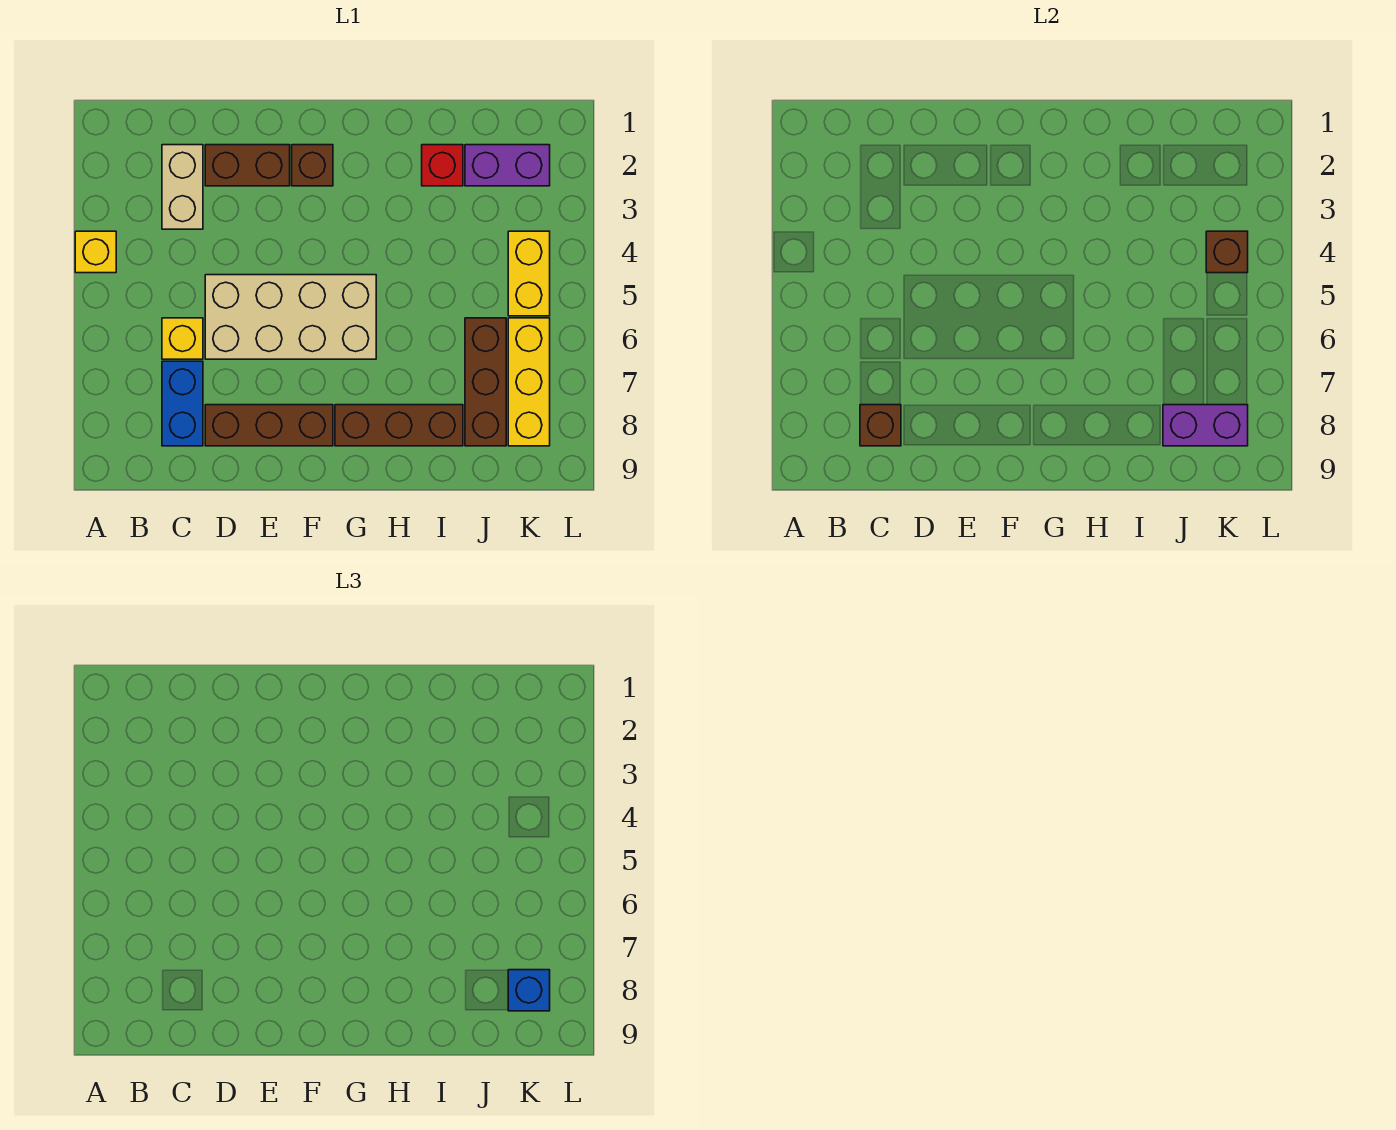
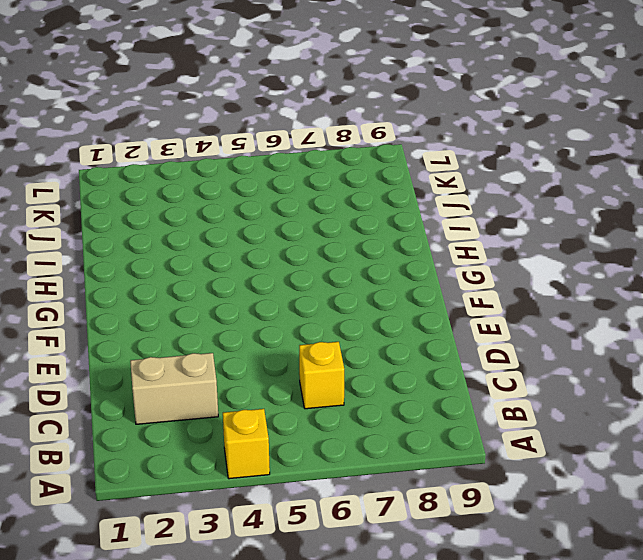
none -> blue 1x2 brick [162,361,203,446]
none -> brown 1x2 brick [205,145,290,186]
none -> tan 2x4 brick [205,275,376,359]

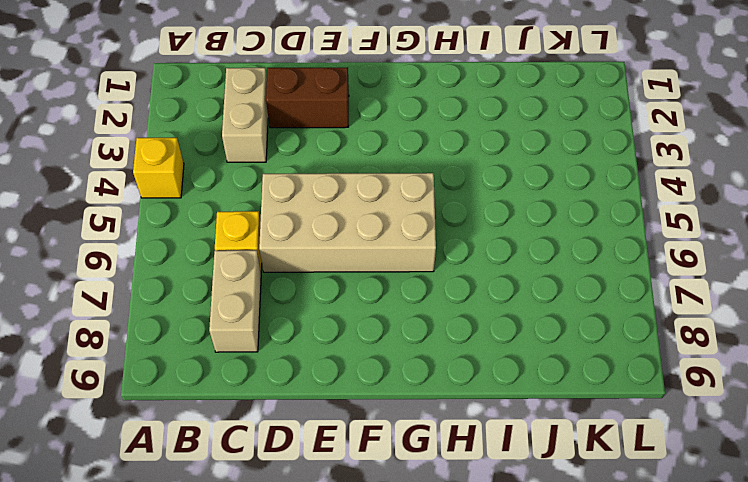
tan 1x2 brick [209,250,261,352] -> blue 1x2 brick [162,361,203,446]
none -> brown 1x3 brick [205,405,333,446]
none -> brown 1x1 brick [292,145,333,186]
none -> brown 1x3 brick [335,405,463,446]

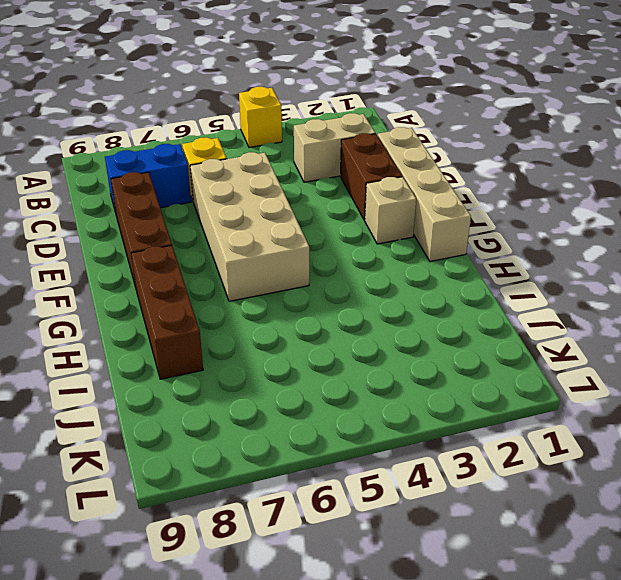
tan 1x4 brick [378,127,471,262] -> none
tan 1x1 brick [365,177,416,244] -> brown 1x1 brick [292,145,333,186]
none -> red 1x1 brick [422,145,463,186]
none -> purple 1x2 brick [465,145,550,186]
none -> brown 1x3 brick [465,318,506,446]

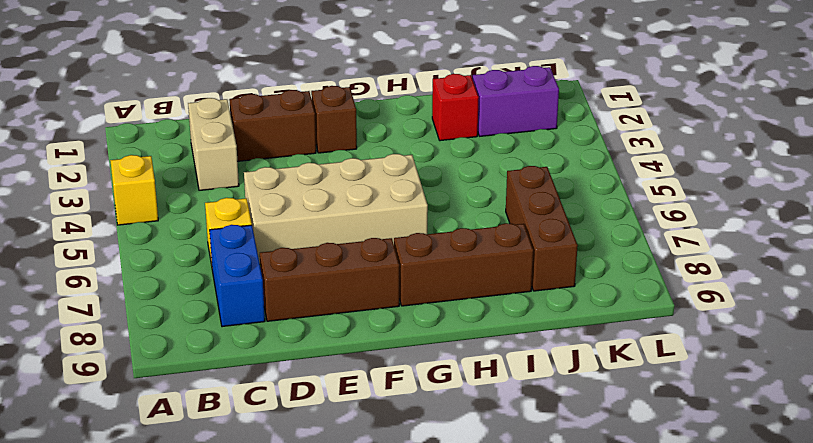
none -> yellow 1x2 brick [508,231,550,316]
none -> yellow 1x3 brick [508,318,550,446]
none -> brown 1x1 brick [860,405,901,446]

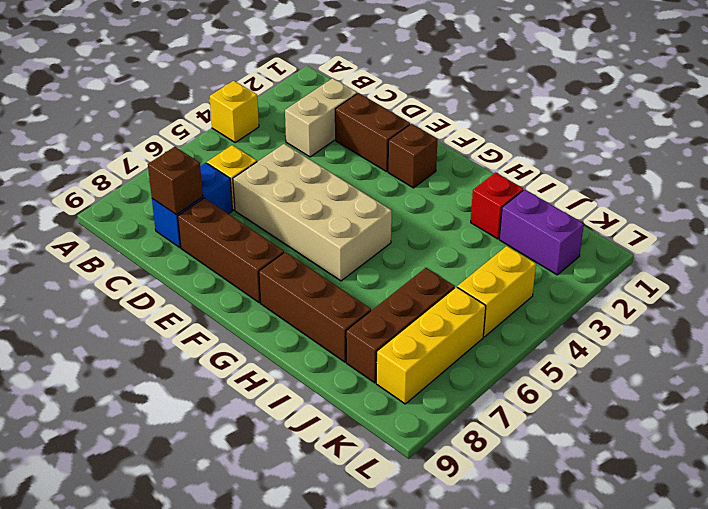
none -> purple 1x2 brick [1163,405,1248,446]
none -> brown 1x1 brick [1206,231,1248,273]
none -> blue 1x1 brick [508,970,550,1011]

